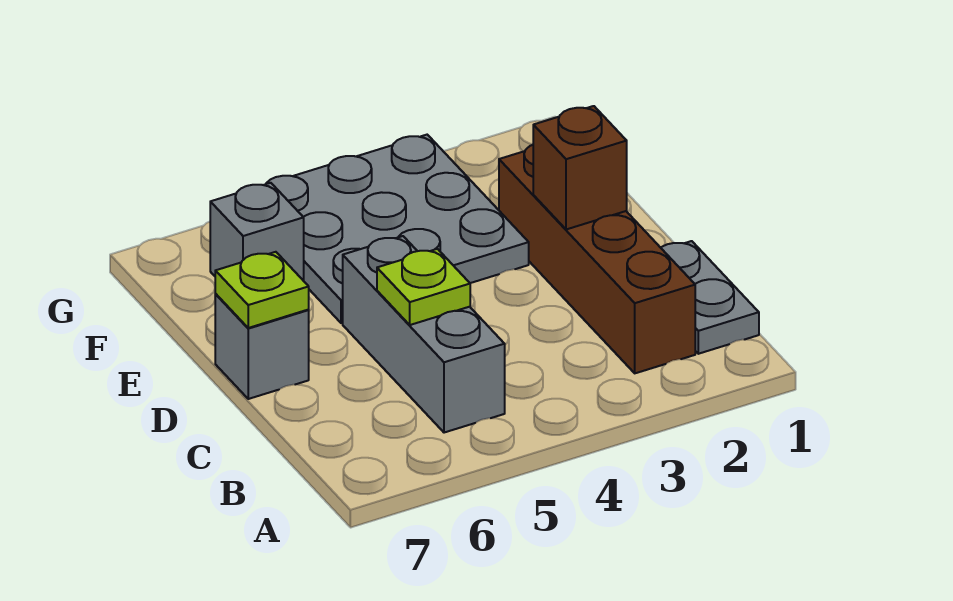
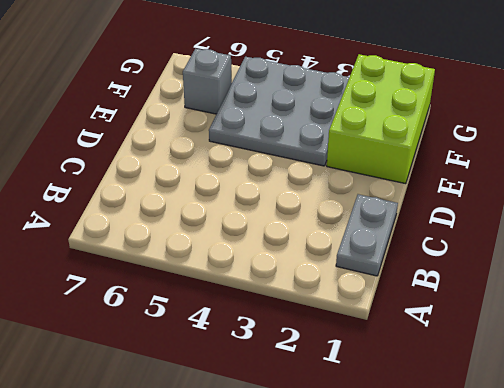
lime 2x3 brick [327,54,435,184] -> brown 1x4 brick [499,145,695,373]
none -> grey 1x3 brick [343,236,505,433]
none -> grey 1x1 brick [215,294,309,399]

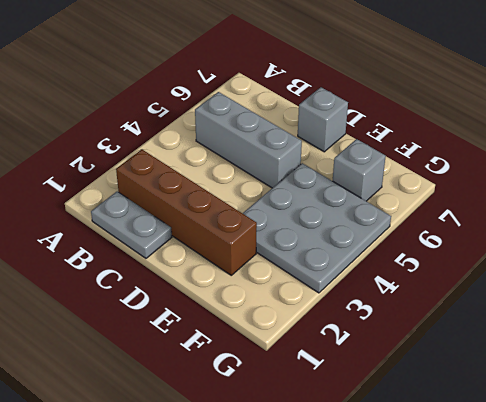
none -> lime 1x1 plate [377,249,470,325]
none -> brown 1x1 brick [533,106,627,229]

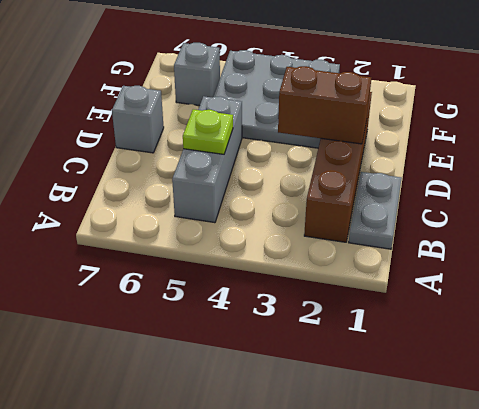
brown 1x2 brick [278,66,371,144] -> brown 1x1 brick [533,106,627,229]
none -> lime 1x1 plate [215,252,309,328]

